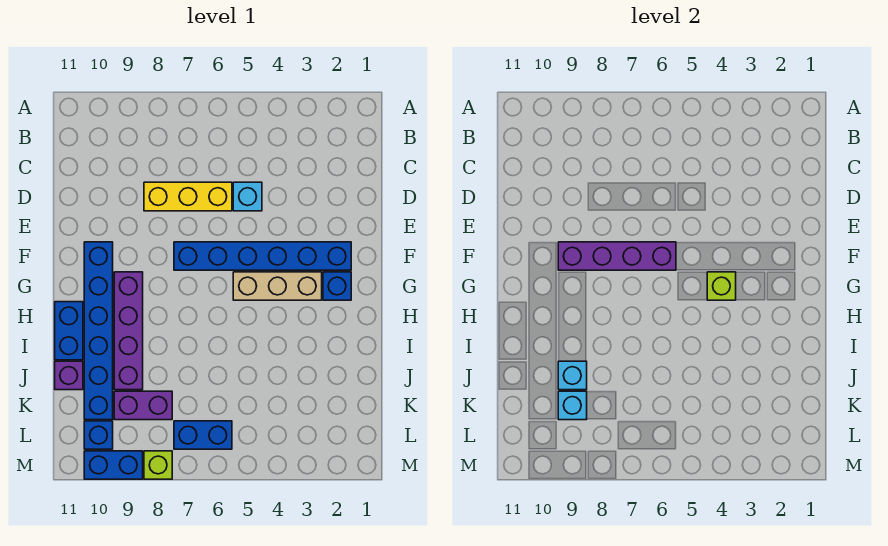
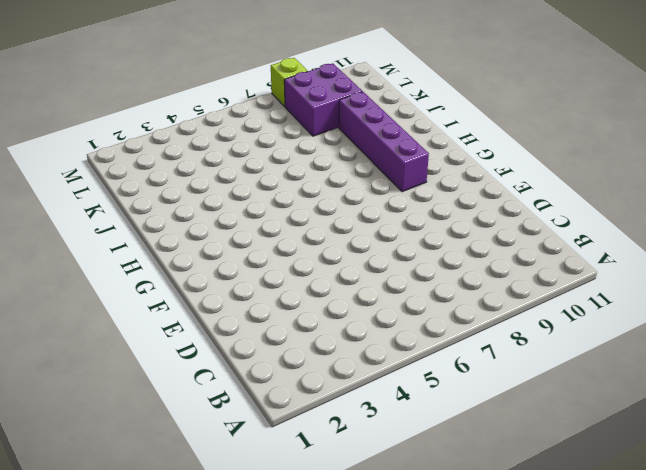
purple 2x2 brick [284,63,362,136] -> purple 1x2 brick [114,391,172,420]
none -> cyan 1x1 brick [233,182,262,211]
none -> yellow 1x3 brick [144,182,232,211]
none -> blue 1x6 brick [174,242,351,270]

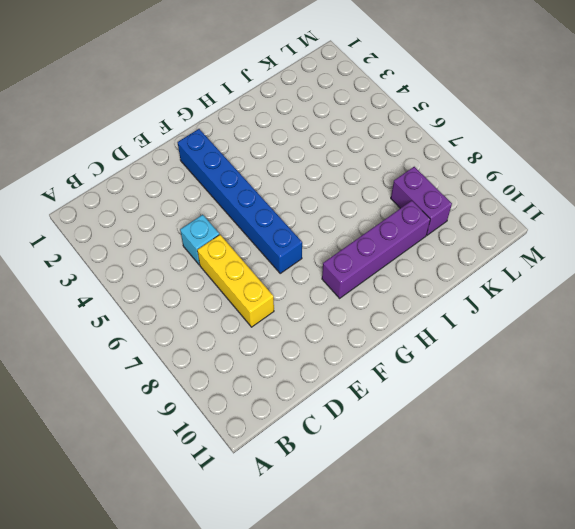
none -> blue 1x6 brick [84,242,113,420]
none -> blue 1x1 brick [323,272,351,300]
none -> tan 1x3 brick [233,272,322,300]

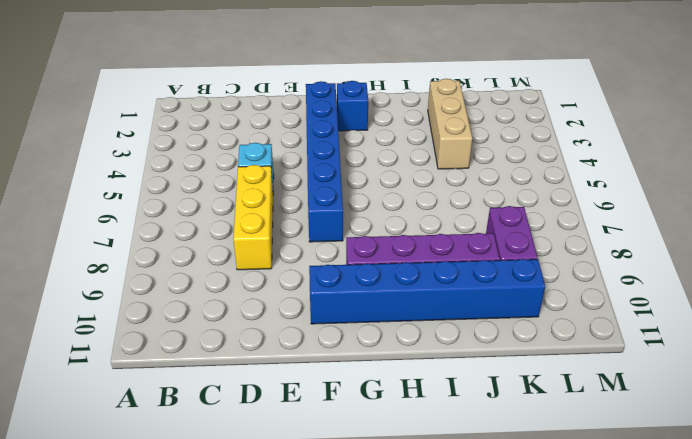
tan 1x3 brick [428,79,472,169] -> tan 1x3 brick moved to [233,272,322,300]
none -> blue 1x2 brick [55,302,83,360]
none -> purple 1x1 brick [55,361,83,390]
none -> blue 1x2 brick [174,421,232,449]

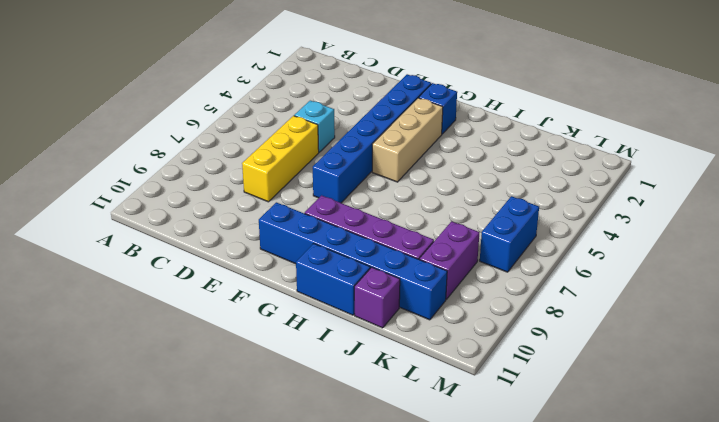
none -> blue 1x1 brick [84,421,113,449]
none -> lime 1x1 brick [144,451,172,479]
none -> blue 1x2 brick [84,451,143,479]

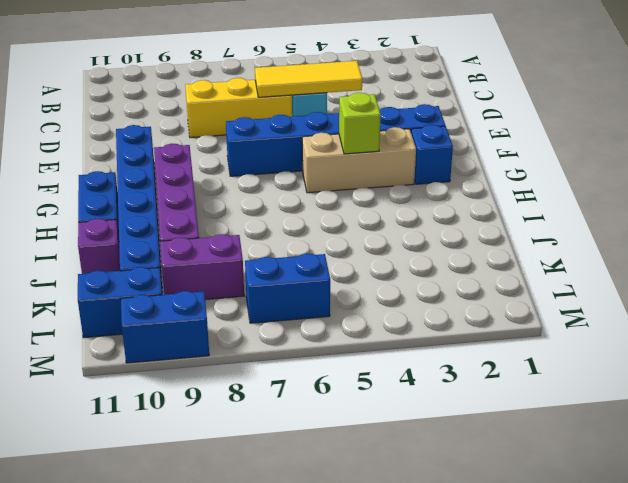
yellow 1x3 tile [255,61,362,97] -> none
blue 1x2 brick [78,267,162,338] -> blue 1x1 brick [84,421,113,449]
none -> lime 1x1 brick [144,451,172,479]
none -> purple 1x4 brick [558,242,676,270]
none -> cyan 1x1 brick [558,361,587,390]

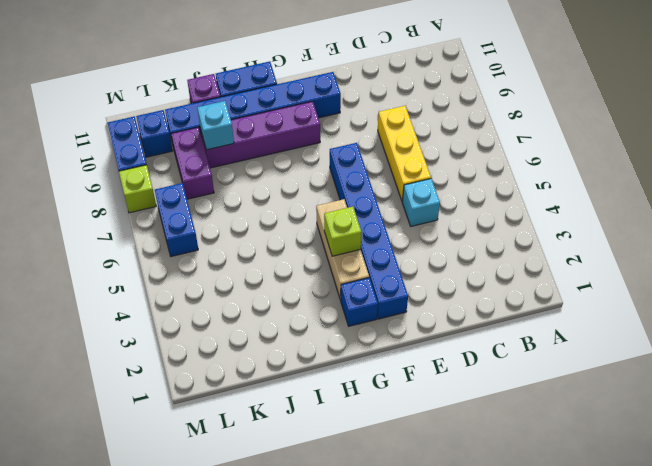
none -> purple 1x4 brick [558,242,676,270]
none -> cyan 1x1 brick [558,391,587,420]

